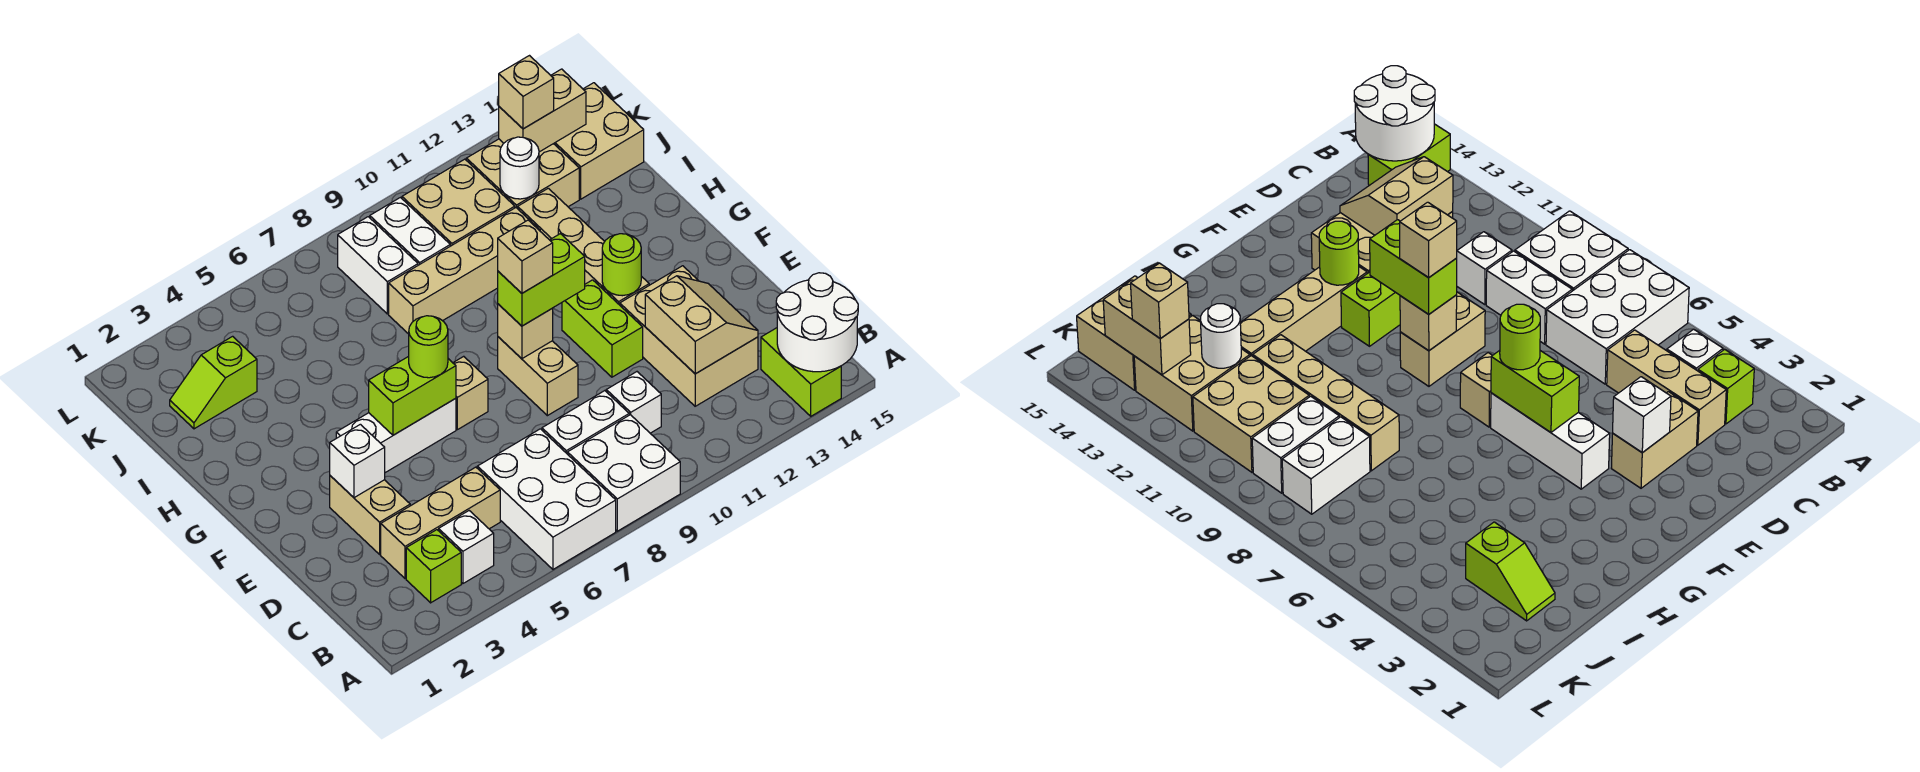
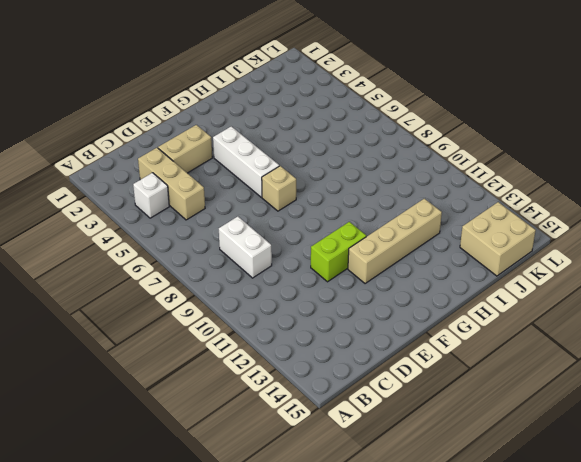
none -> white 2x3 brick [477,429,616,569]
none -> white 2x2 brick [567,415,680,531]
none -> lime 1x2 brick [761,328,841,416]
none -> lime 1x1 brick [406,530,461,603]

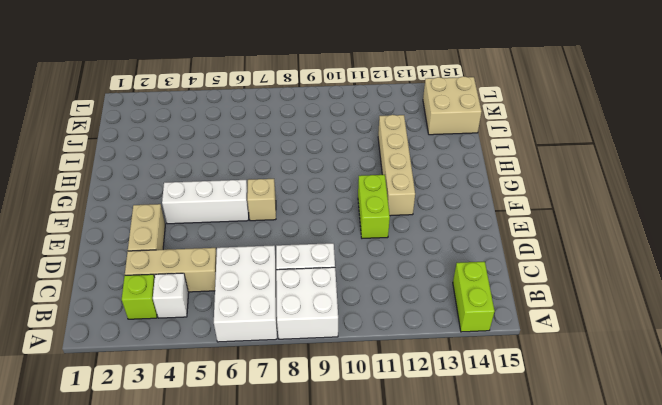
none -> white 1x1 brick [606,372,661,433]
none -> tan 2x3 brick [620,266,758,406]
none -> tan 1x2 brick [498,337,578,416]
none -> tan 1x4 brick [389,208,540,334]

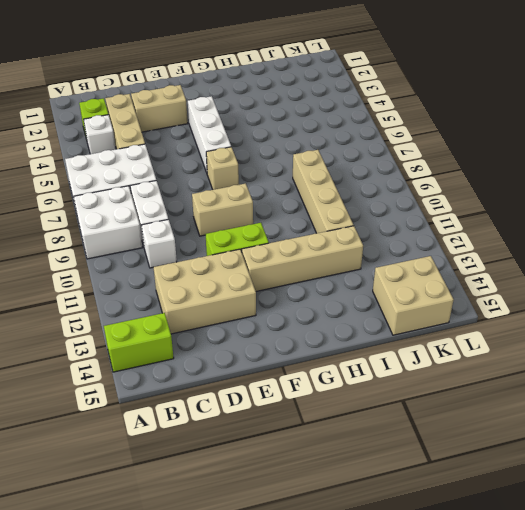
none -> lime 1x2 slope [170,336,257,429]
none -> white 1x2 brick [338,217,418,314]
none -> white 1x2 brick [370,198,450,265]
none -> tan 2x2 brick [402,159,515,246]

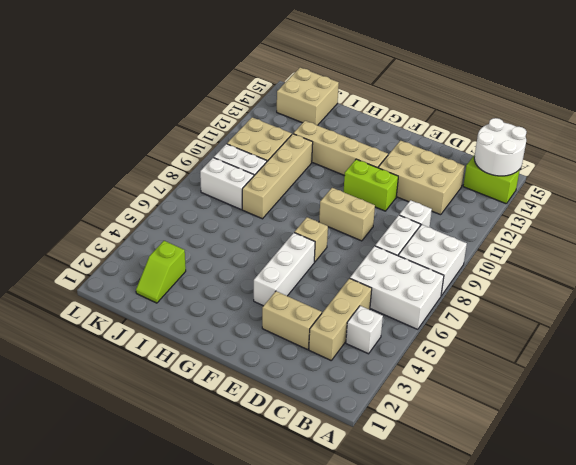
none -> lime 1x1 brick [406,530,461,603]
none -> tan 2x2 brick [466,139,579,209]
none -> tan 2x2 slope [645,276,758,374]
none -> white 1x1 brick [330,424,385,498]

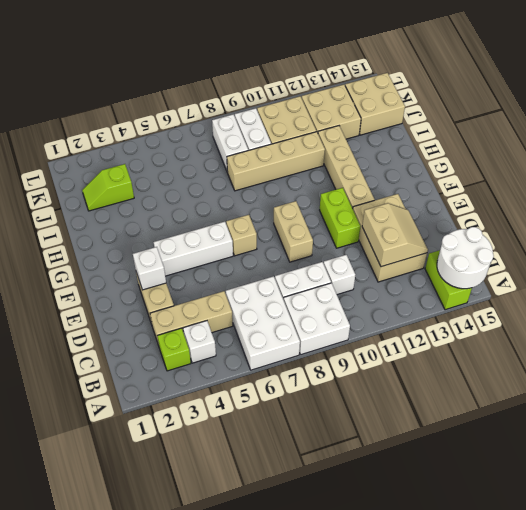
none -> lime 1x2 brick [369,356,456,435]
none -> tan 1x1 brick [498,304,553,359]
none -> lime 1x1 round brick [602,234,641,296]
none -> white 1x1 round brick [500,137,539,199]

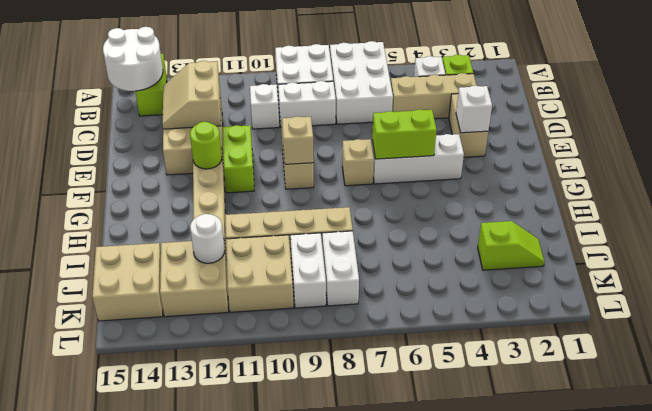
none -> tan 1x2 brick [499,69,586,152]
none -> lime 1x1 round brick [409,316,448,378]
none -> lime 1x2 brick [498,234,585,326]
none -> tan 1x1 brick [499,56,554,129]

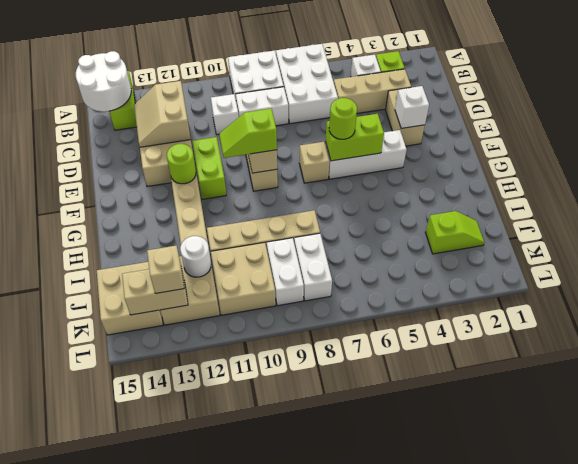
lime 1x2 slope [219,109,277,158] -> lime 1x2 brick [498,234,585,326]
none -> tan 1x1 brick [498,220,553,293]

